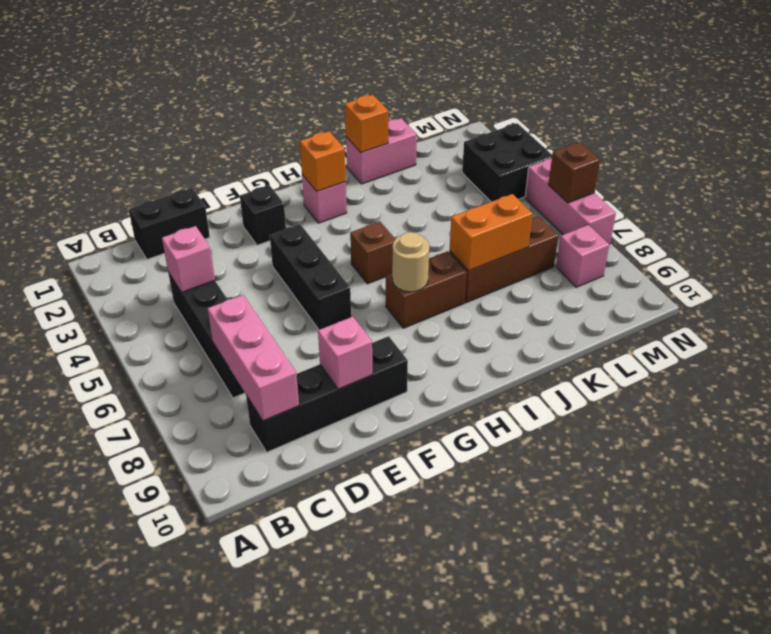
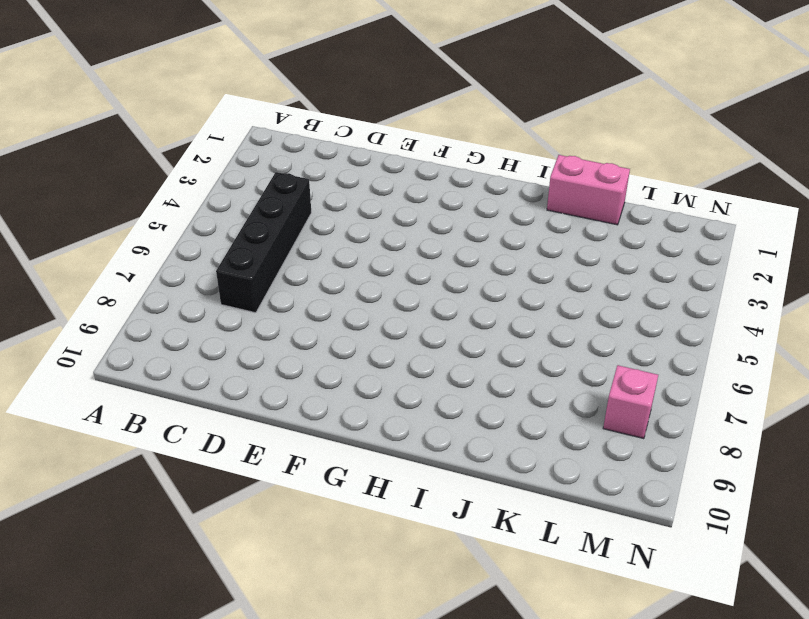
none -> black 1x2 brick [129,188,210,259]
none -> black 1x4 brick [246,336,408,452]
none -> black 1x1 brick [240,185,286,245]

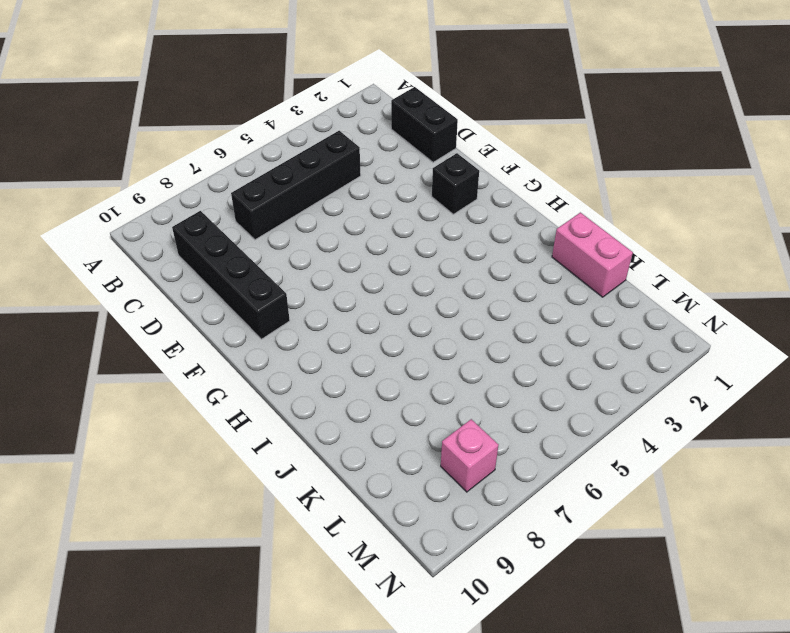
none -> black 1x3 brick [270,224,351,330]
none -> pink 1x1 brick [302,175,347,223]
none -> brown 1x1 brick [350,222,395,284]

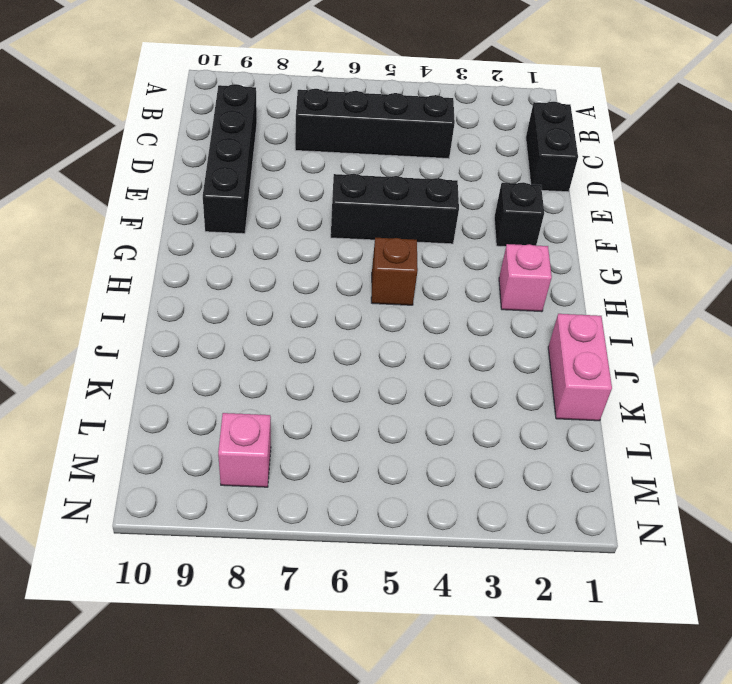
none -> brown 1x2 brick [386,251,467,328]
none -> brown 1x3 brick [449,216,558,303]
none -> black 2x2 brick [462,123,552,202]

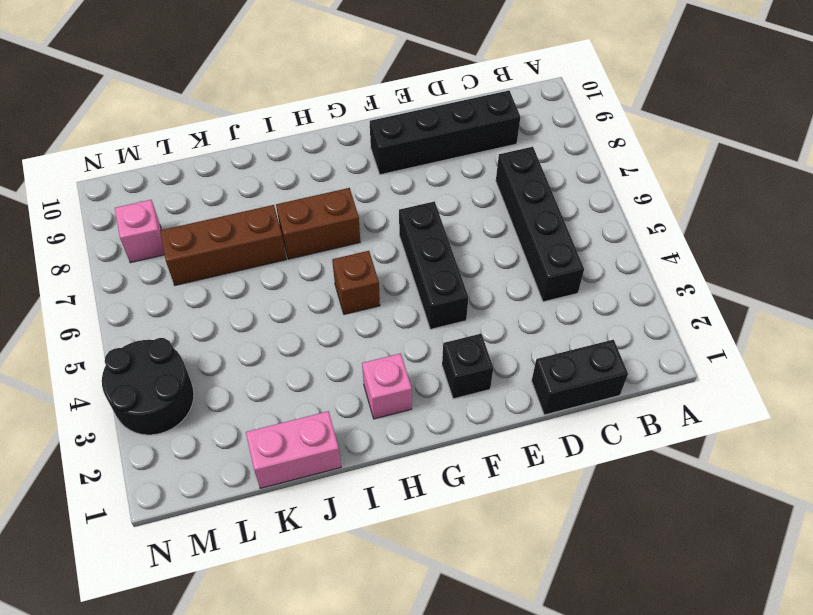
black 2x2 round brick [102,338,194,435] -> black 2x2 brick [462,123,552,202]
none -> pink 1x3 brick [525,159,616,244]
none -> pink 1x1 brick [162,226,215,292]
none -> pink 1x3 brick [208,295,299,421]

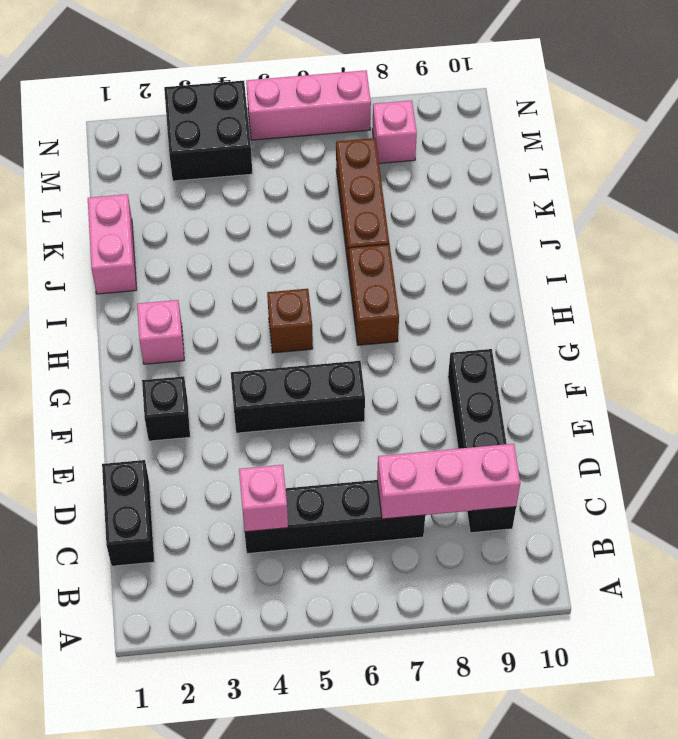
none -> pink 1x1 brick [318,317,372,389]
none -> orange 1x1 brick [300,131,346,191]
none -> tan 1x1 round brick [392,232,429,292]

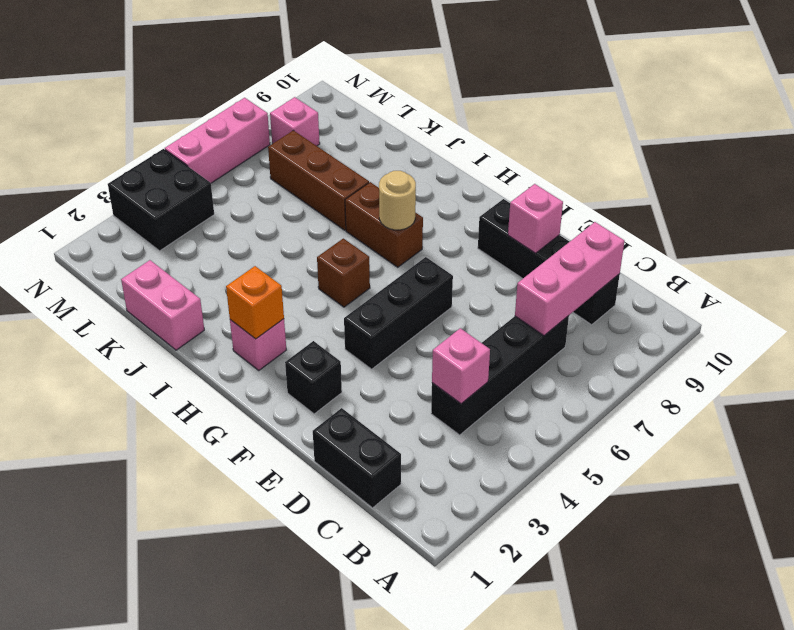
none -> orange 1x1 brick [345,95,388,153]
none -> orange 1x2 brick [450,194,532,271]
none -> brown 1x1 brick [548,142,600,203]

